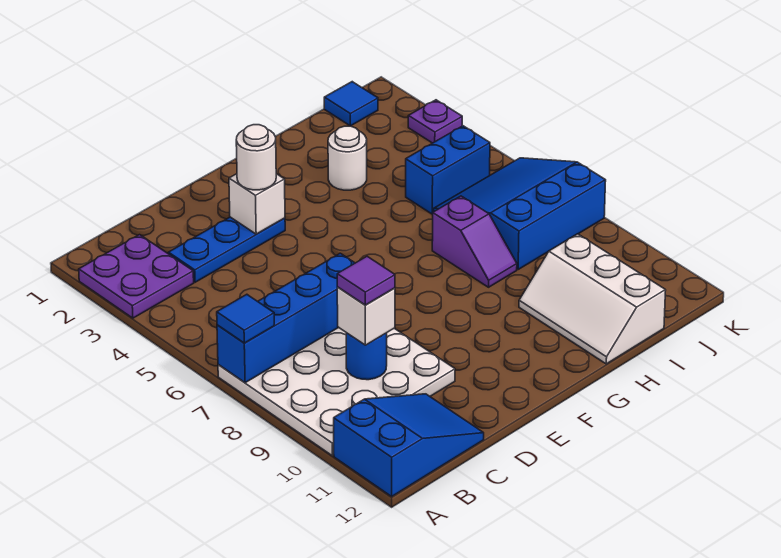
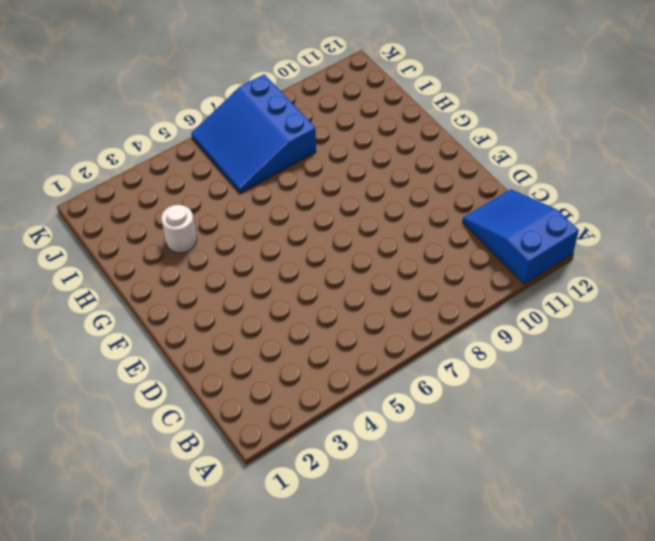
none -> purple 2x2 plate [79,235,194,318]
none -> white 4x4 plate [218,328,455,456]
none -> blue 1x3 plate [168,217,285,282]

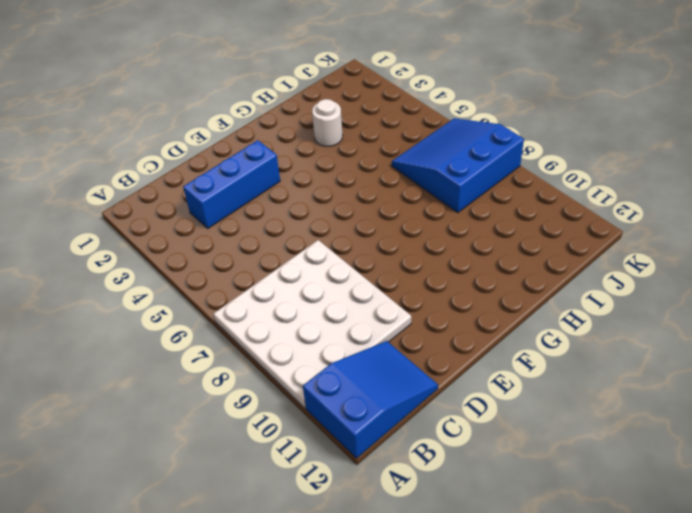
blue 1x3 brick [183,140,280,228] -> blue 1x3 plate [168,217,285,282]
none -> purple 2x2 plate [79,235,194,318]
none -> purple 1x2 slope [432,196,517,287]
none -> white 2x3 slope [519,234,666,364]

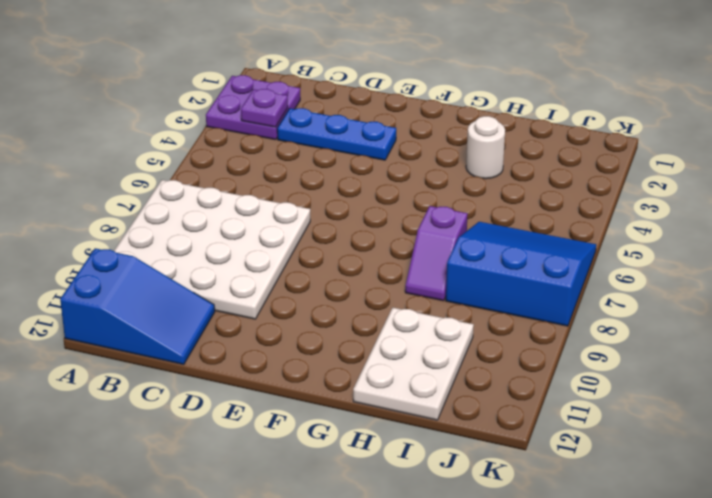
purple 1x1 plate [241,89,288,127] -> purple 1x1 plate moved to [408,100,462,143]
white 2x3 plate [353,308,474,420] -> white 2x3 slope [519,234,666,364]
none -> blue 1x2 brick [406,126,490,214]
none -> blue 1x1 tile [324,82,378,126]
none -> blue 1x4 brick [217,253,355,383]

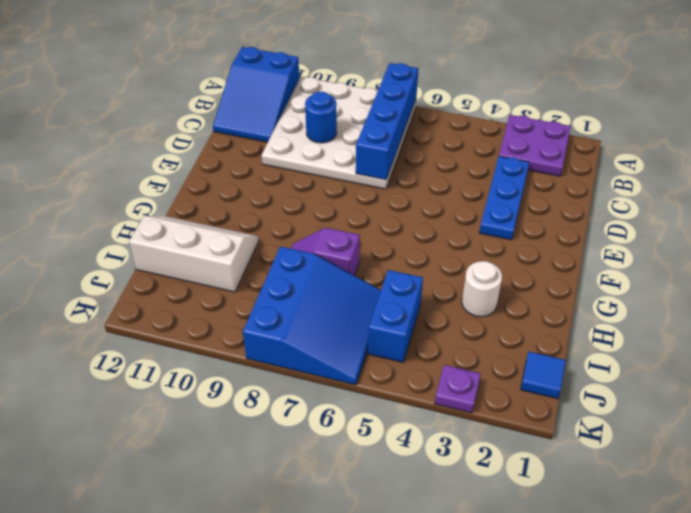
none -> white 1x1 brick [229,174,285,234]
none -> blue 1x1 tile [217,294,274,343]
none -> white 1x1 brick [337,287,395,345]

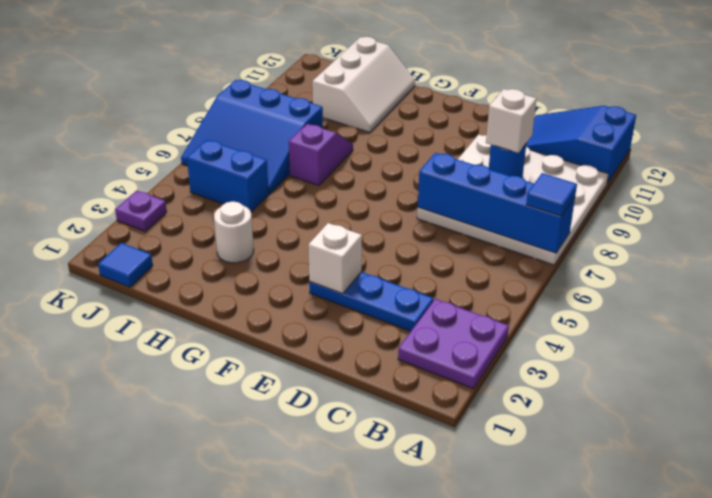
none -> white 1x1 round brick [236,125,276,190]
none -> purple 1x1 tile [337,256,395,305]

